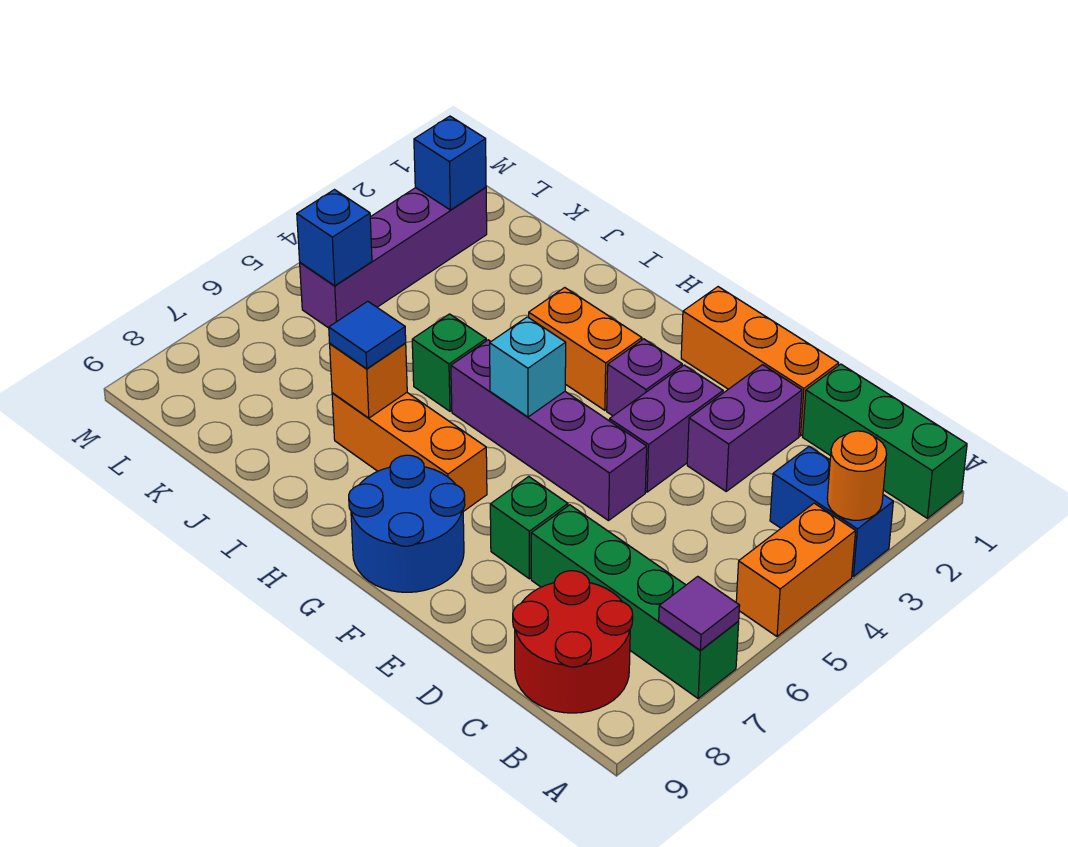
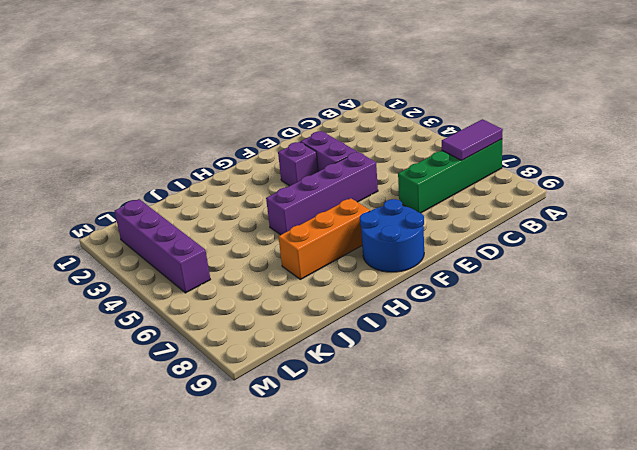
purple 1x2 tile [442,119,503,160] -> purple 1x1 tile [659,576,740,650]
none -> green 1x3 brick [803,364,967,518]
none -> blue 1x2 brick [770,447,893,576]
none -> orange 1x2 brick [736,503,856,636]

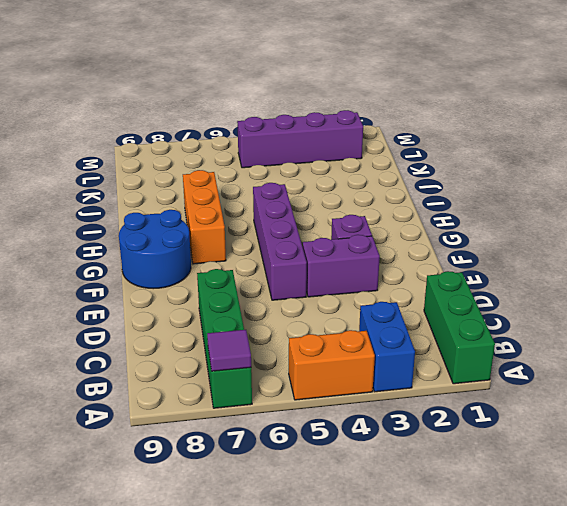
none -> red 2x2 round brick [513,571,633,713]
none -> orange 1x3 brick [681,287,839,436]
none -> purple 1x2 brick [687,365,802,491]

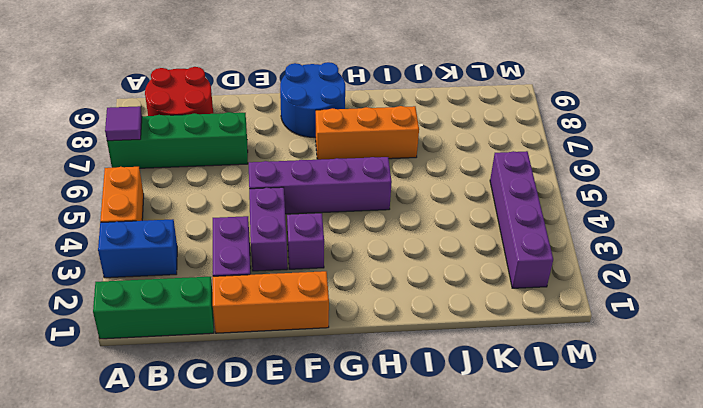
none -> green 1x1 brick [490,477,568,579]
none -> orange 1x2 brick [529,288,642,410]
none -> green 1x1 brick [412,314,486,411]

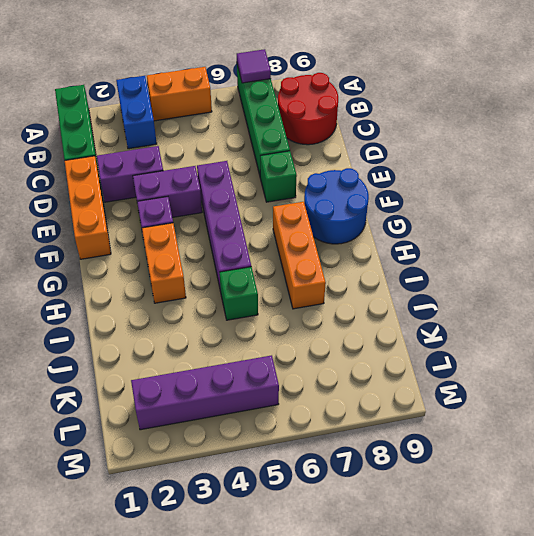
none -> orange 1x1 round brick [827,431,887,520]
none -> cyan 1x1 brick [490,317,566,417]
none -> orange 1x1 brick [330,343,407,418]

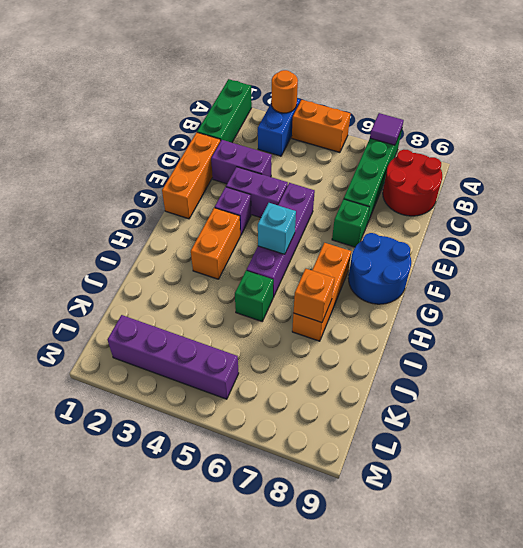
none -> blue 1x1 brick [414,116,486,210]
none -> blue 1x1 brick [297,190,372,286]
none -> blue 1x1 tile [329,301,406,369]

